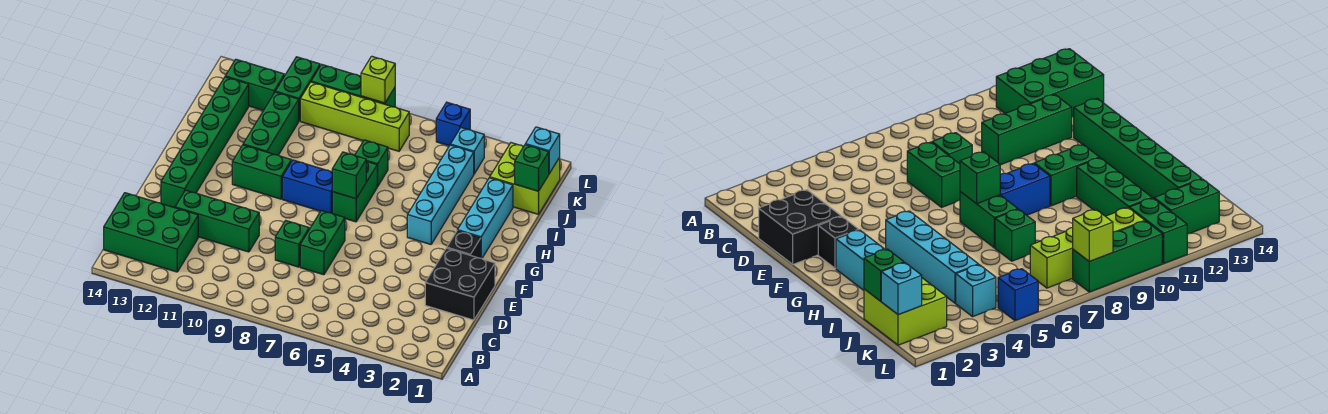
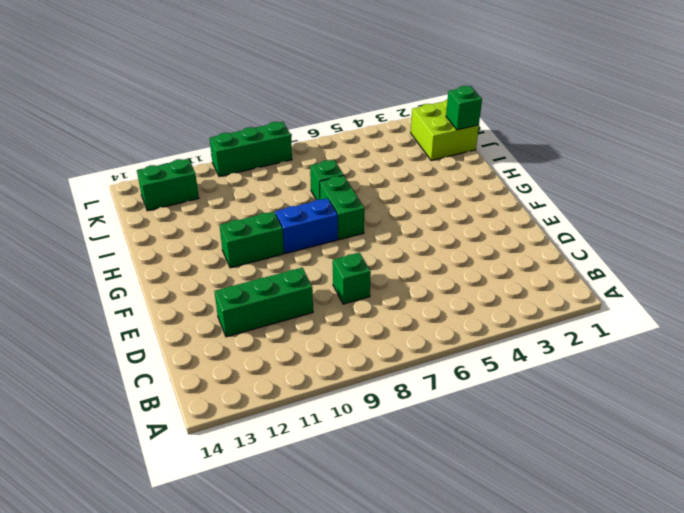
none -> green 2x3 brick [104,193,198,272]
none -> black 2x2 brick [425,248,495,320]
none -> green 1x2 brick [300,210,345,275]

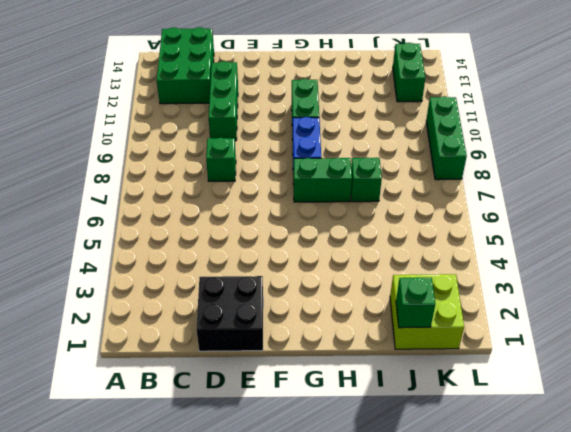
none -> green 1x2 brick [300,210,345,275]
none -> green 1x6 brick [161,77,249,208]
none -> black 1x1 brick [447,231,481,258]

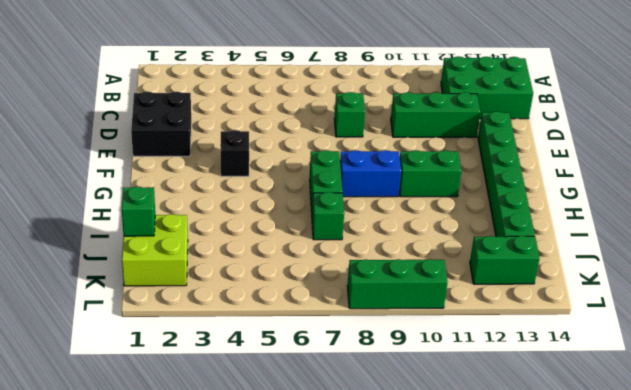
black 1x1 brick [221,130,249,176] -> black 1x1 brick moved to [447,231,481,258]
none -> green 1x2 brick [300,210,345,275]
none -> cyan 1x3 brick [457,178,513,258]
none -> cyan 1x4 brick [407,145,474,244]

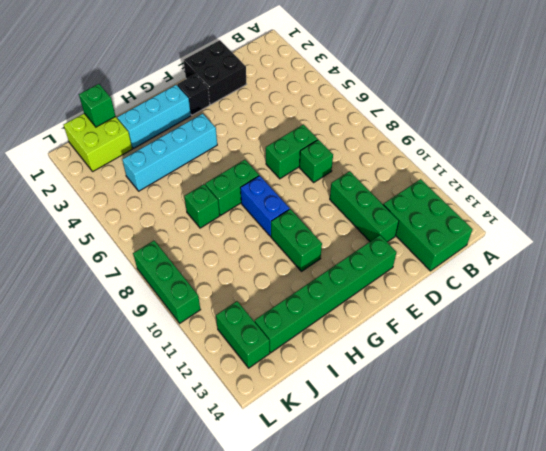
none -> green 1x3 brick [243,92,299,155]
none -> cyan 1x1 brick [450,128,484,174]
none -> lime 1x4 brick [300,82,409,151]

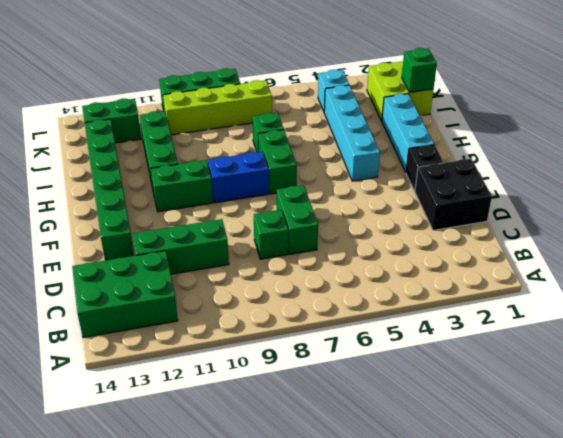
none -> green 1x2 brick [275,57,320,121]
none -> blue 1x1 brick [436,102,470,146]
none -> green 1x1 brick [332,152,366,199]

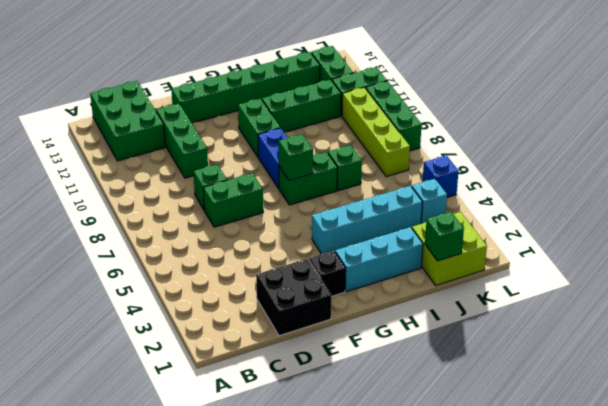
none -> cyan 1x1 brick [525,127,560,173]
none -> lime 1x1 brick [361,56,395,103]

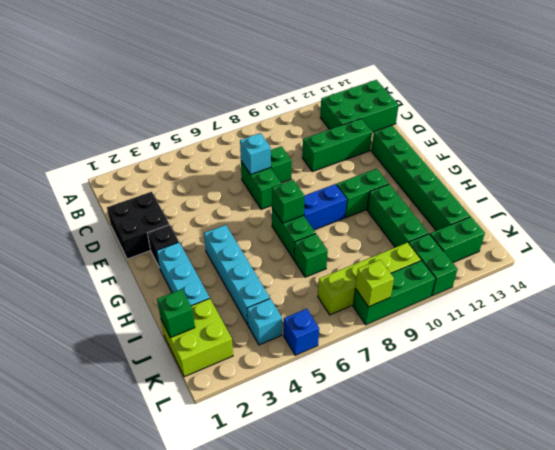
cyan 1x1 brick [240,133,271,175] -> cyan 1x1 brick moved to [525,127,560,173]

